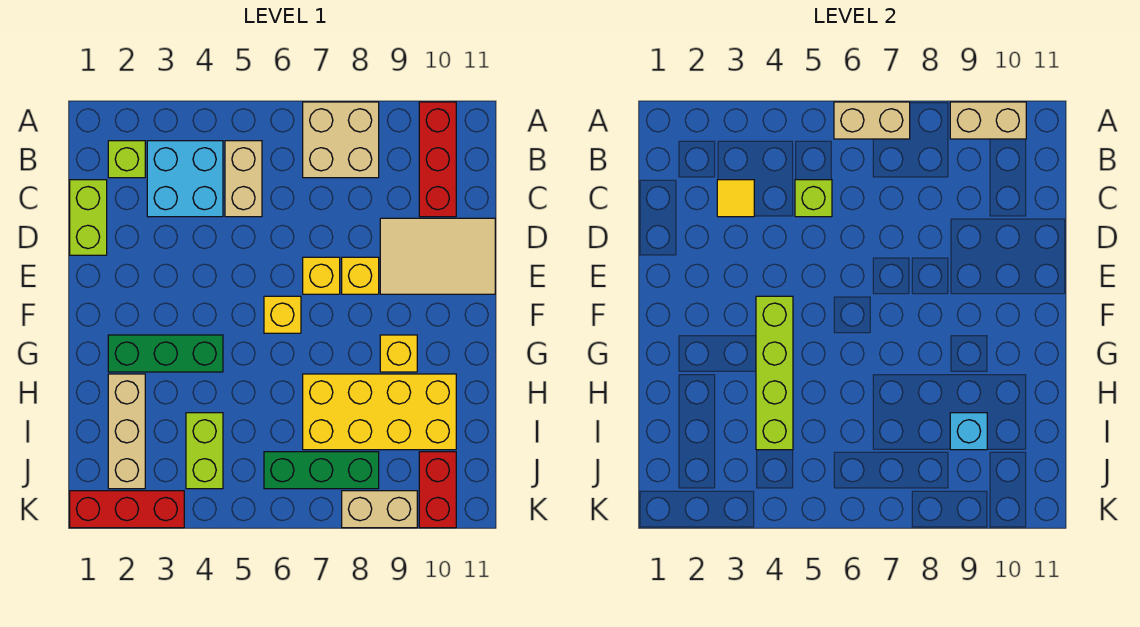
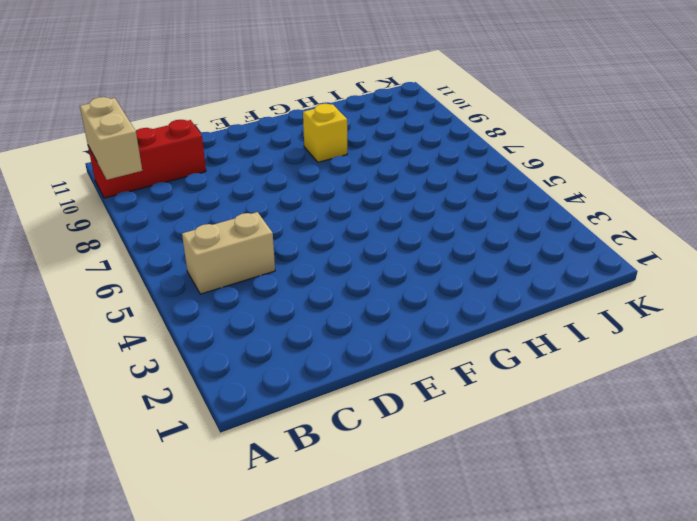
none -> tan 2x2 brick [303,102,379,178]
none -> lime 1x1 brick [108,141,145,178]
none -> cyan 2x2 brick [147,141,223,217]

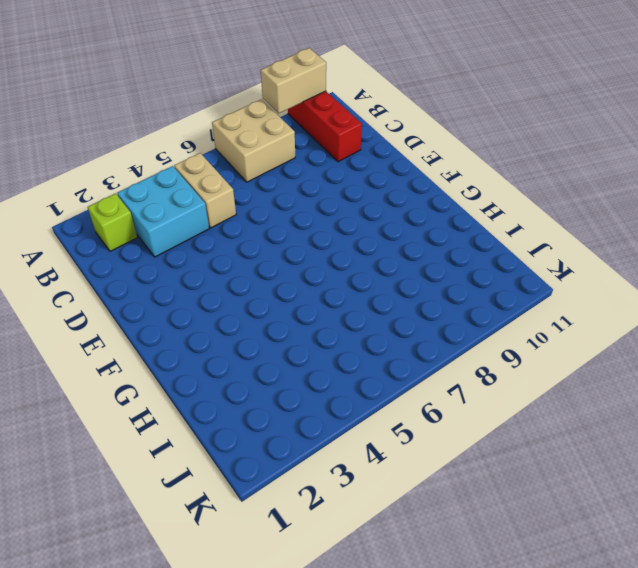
none -> lime 1x2 brick [70,180,107,255]
none -> tan 2x3 tile [380,218,495,294]
none -> yellow 1x1 brick [303,257,340,294]

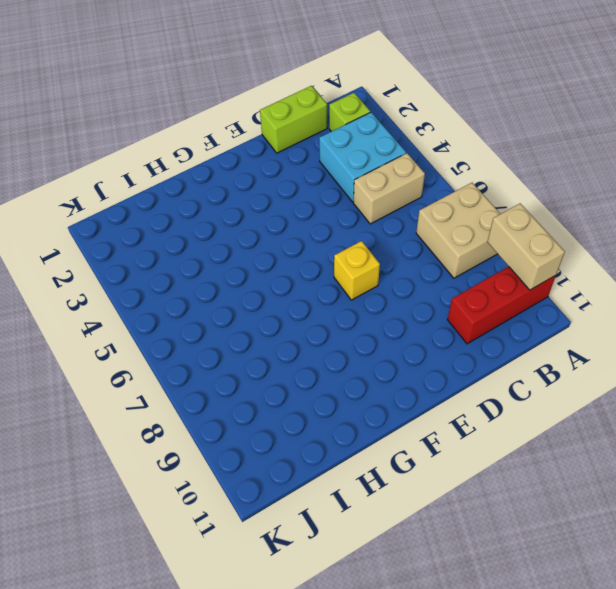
none -> tan 2x3 tile [380,218,495,294]
none -> yellow 1x1 brick [342,257,379,294]
none -> yellow 1x1 brick [264,296,301,333]

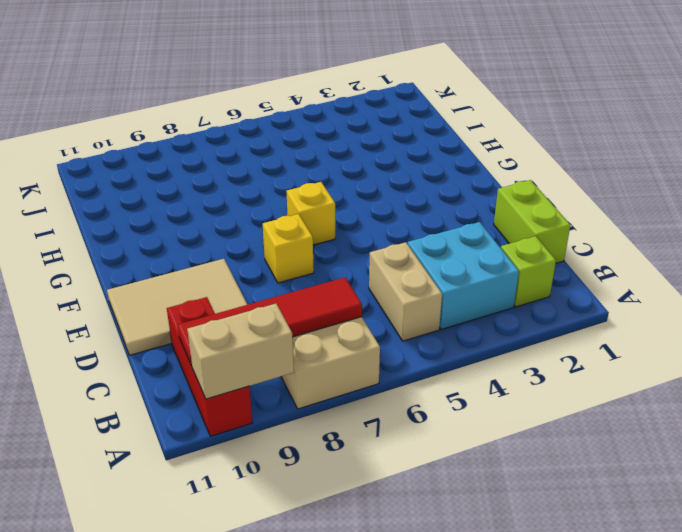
red 1x4 tile [178,278,362,366] -> none
none -> yellow 1x1 brick [342,257,379,294]
none -> green 1x3 brick [108,335,223,372]
none -> yellow 1x1 brick [380,335,417,372]

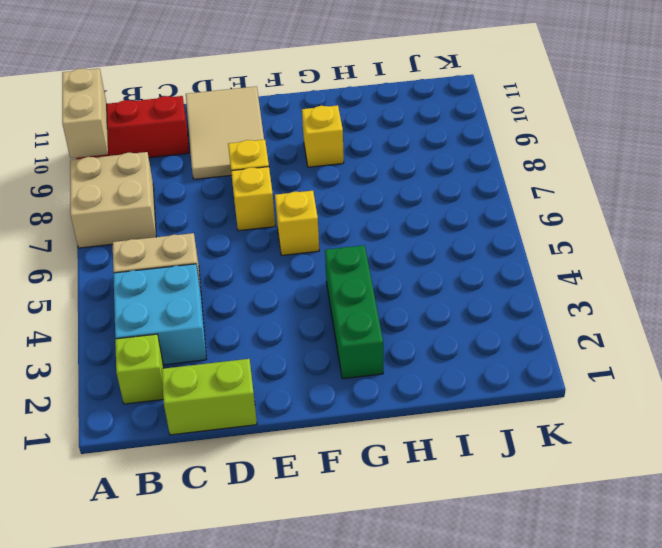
none -> tan 1x3 brick [108,374,145,489]
none -> yellow 2x4 brick [303,374,456,450]
none -> lime 1x2 brick [186,413,223,489]

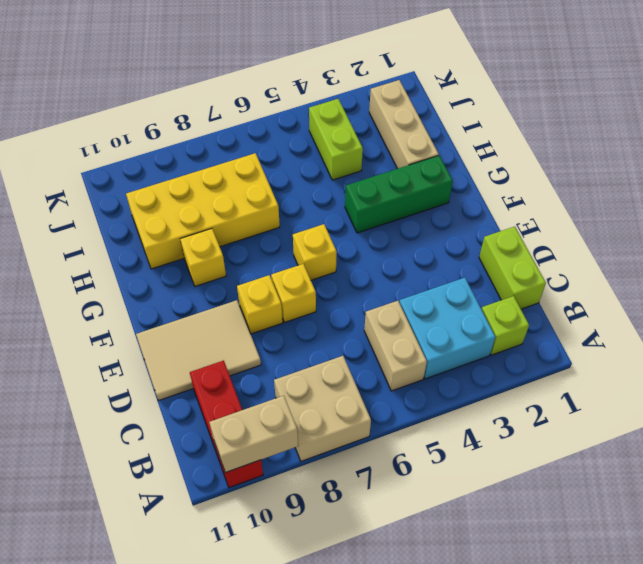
none -> green 1x3 brick [264,452,379,489]
none -> red 1x2 brick [419,452,456,528]
none -> red 1x3 brick [70,491,184,528]

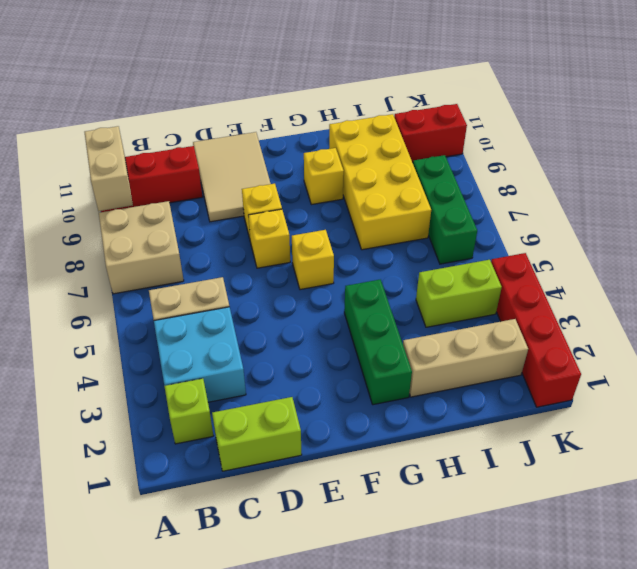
red 1x4 brick [491,253,581,407] -> red 1x3 brick [70,491,184,528]
none -> tan 1x2 brick [342,491,417,528]
none -> tan 1x2 brick [834,102,910,139]
none -> yellow 1x1 tile [717,180,754,217]

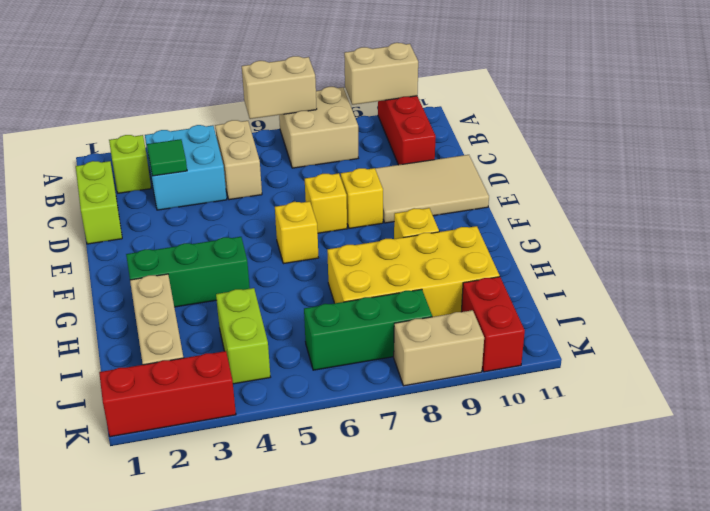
green 1x1 tile [147,139,187,176] -> yellow 1x1 tile [717,180,754,217]
none -> lime 1x1 brick [795,180,832,217]
none -> lime 1x4 brick [756,296,793,450]
none -> cyan 1x1 brick [950,413,987,450]

